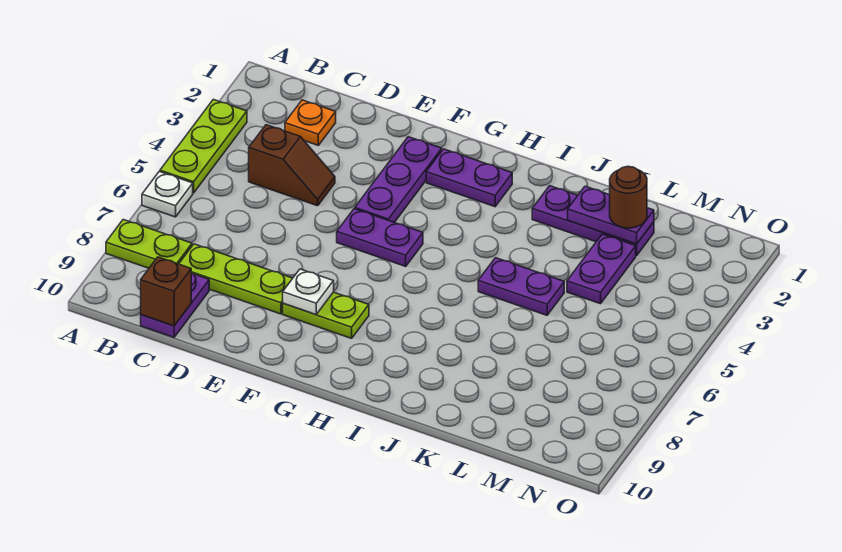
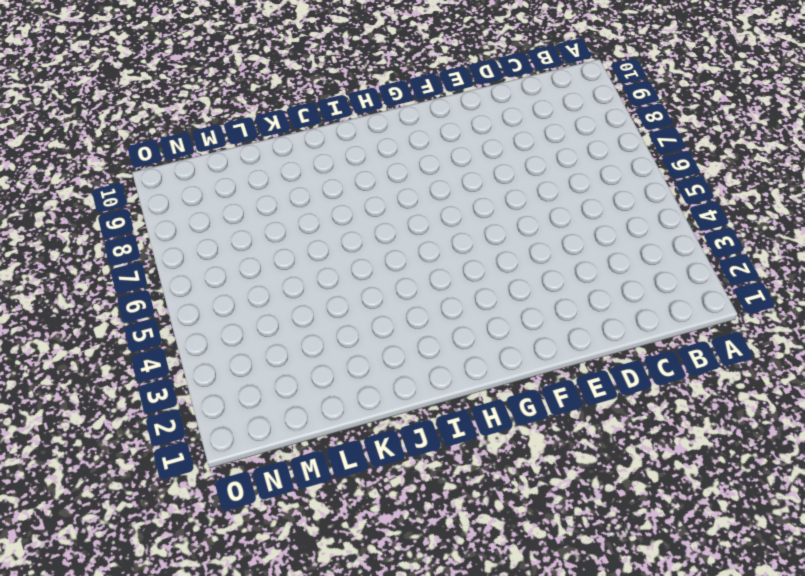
none -> lime 1x3 plate [160,99,247,193]
none -> white 1x1 plate [142,171,193,217]
none -> lime 1x2 plate [106,220,192,268]

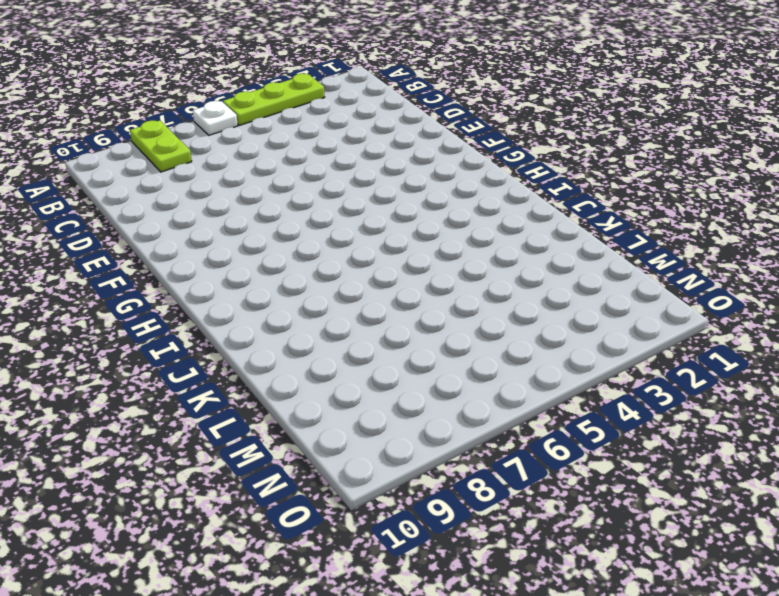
none -> orange 1x1 plate [285,100,336,145]
none -> brown 1x2 slope [249,125,335,206]
none -> lime 1x3 plate [179,244,293,314]

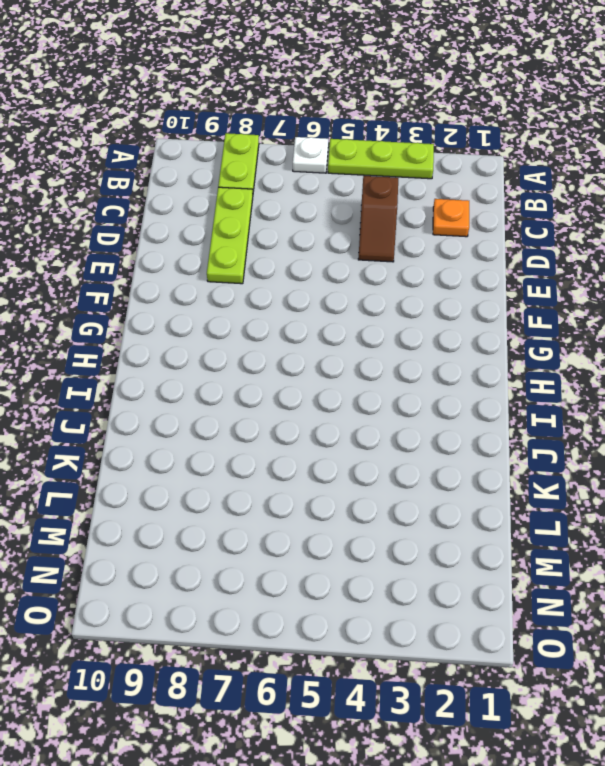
none -> purple 1x2 plate [141,273,209,337]
none -> purple 1x3 plate [355,137,442,222]
none -> purple 1x2 plate [337,209,423,266]

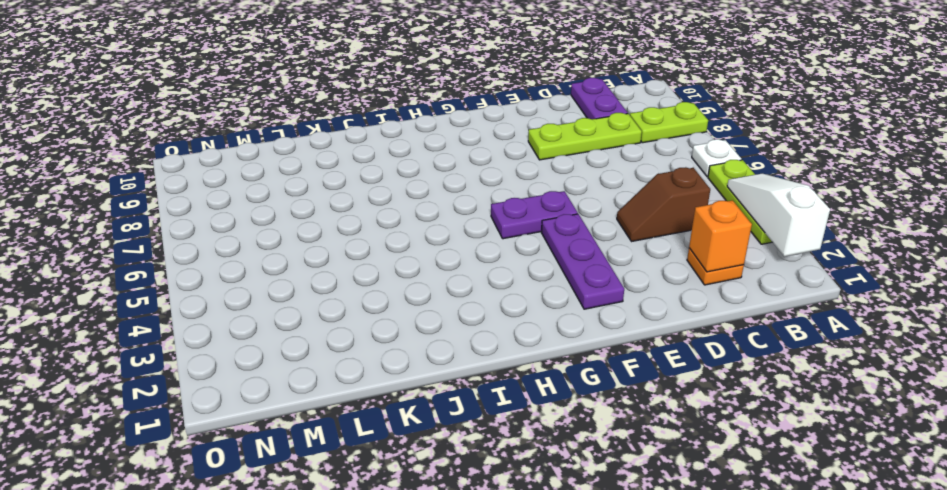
white 1x3 slope [727,174,830,256] -> none
orange 1x1 brick [689,200,752,272] -> none
none -> lime 1x2 plate [283,292,369,338]
none -> purple 1x2 plate [426,149,512,207]
none -> purple 1x3 plate [532,186,654,256]

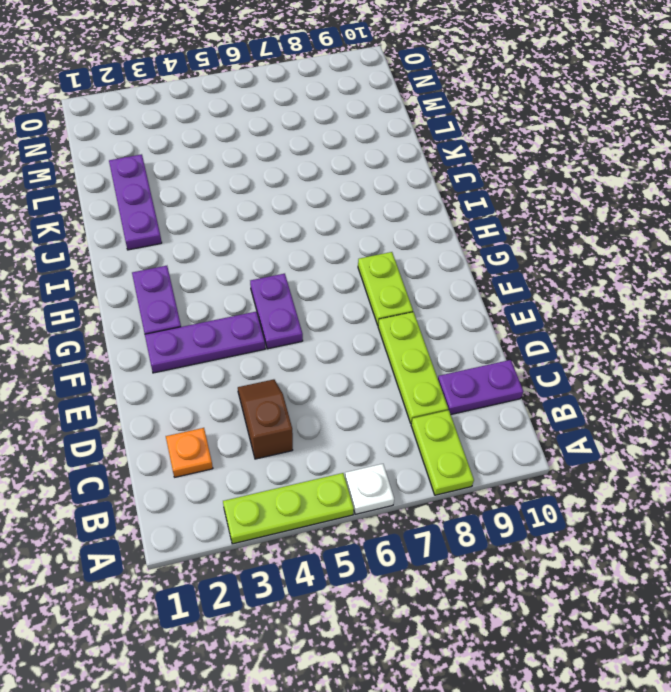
none -> purple 1x2 plate [478,258,564,315]
none -> purple 1x2 plate [567,234,636,304]
none -> brown 1x1 brick [141,257,191,326]

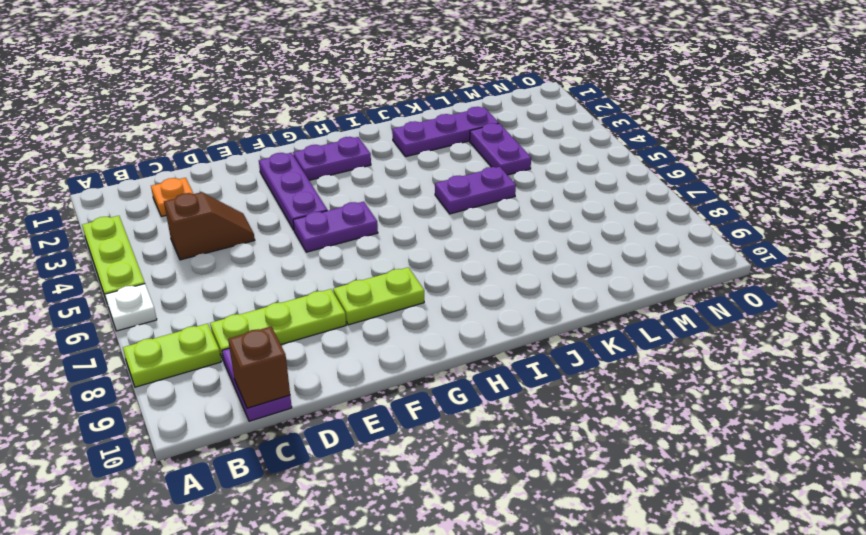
none -> white 1x1 plate [283,269,334,315]
none -> purple 1x2 plate [568,186,654,244]
none -> brown 1x1 round brick [610,166,647,228]

